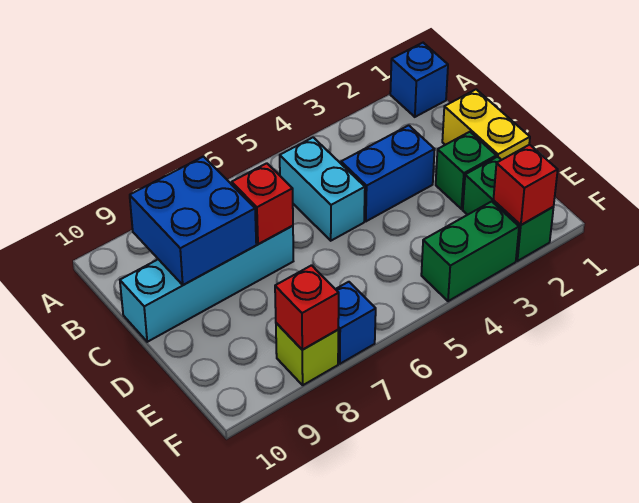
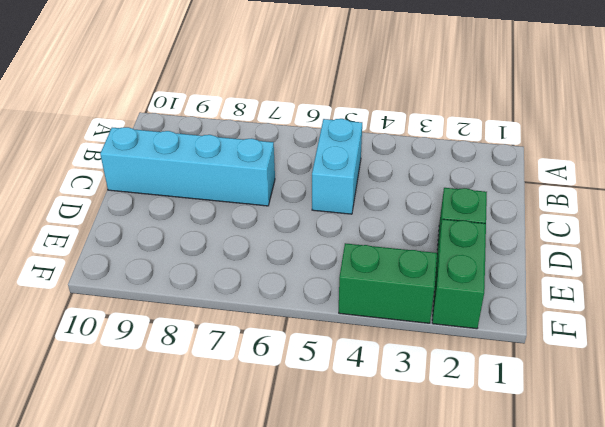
none -> blue 1x1 brick [390,43,448,117]
none -> yellow 1x2 brick [442,90,530,160]
none -> blue 1x2 brick [341,125,435,221]

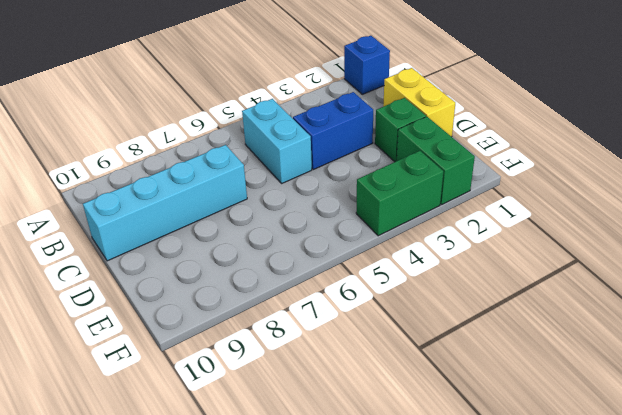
none -> blue 1x1 brick [336,282,376,364]
none -> lime 1x1 brick [276,323,338,385]
none -> blue 2x2 brick [130,157,256,285]

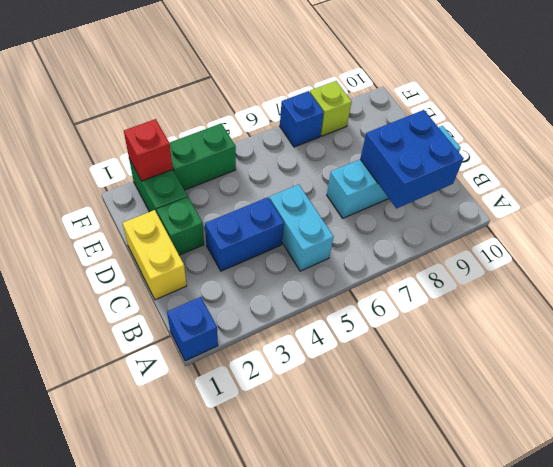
none -> red 1x1 brick [232,163,293,244]
none -> red 1x1 brick [275,265,339,350]

